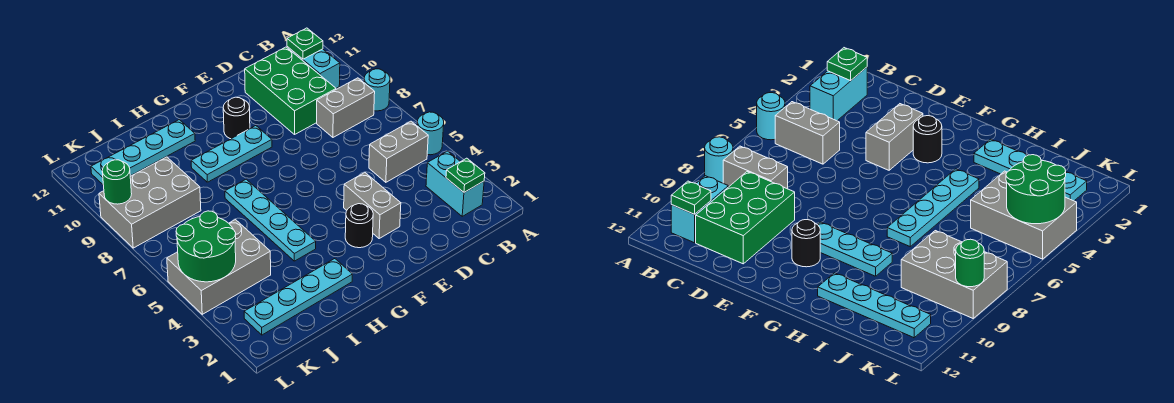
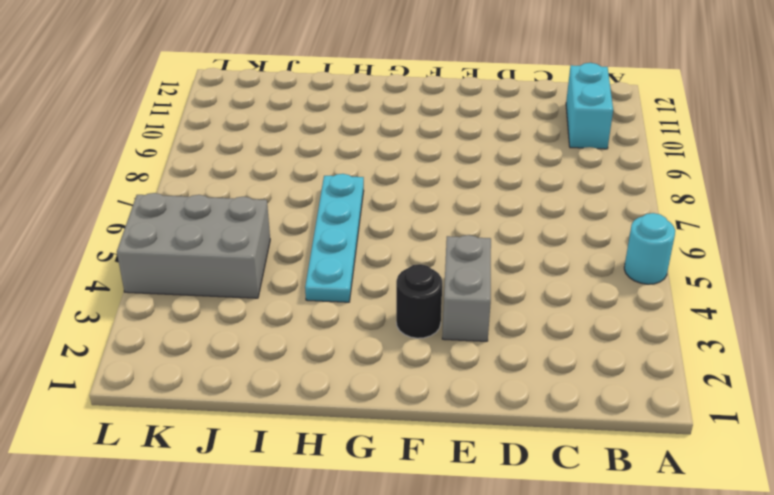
none -> cyan 1x1 round brick [364,69,390,111]
none -> cyan 1x2 brick [426,151,484,216]
none -> grey 1x2 brick [369,121,428,182]

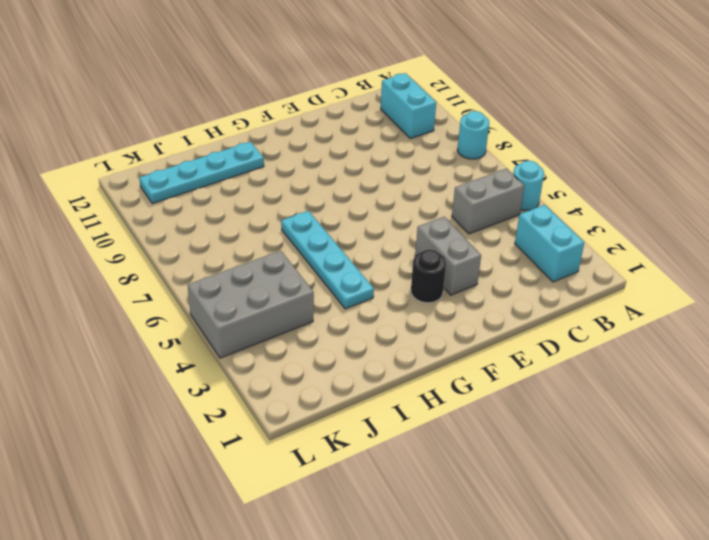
none -> grey 1x2 brick [317,78,375,137]
none -> green 2x3 brick [245,47,336,134]
none -> cyan 1x3 plate [191,126,272,182]

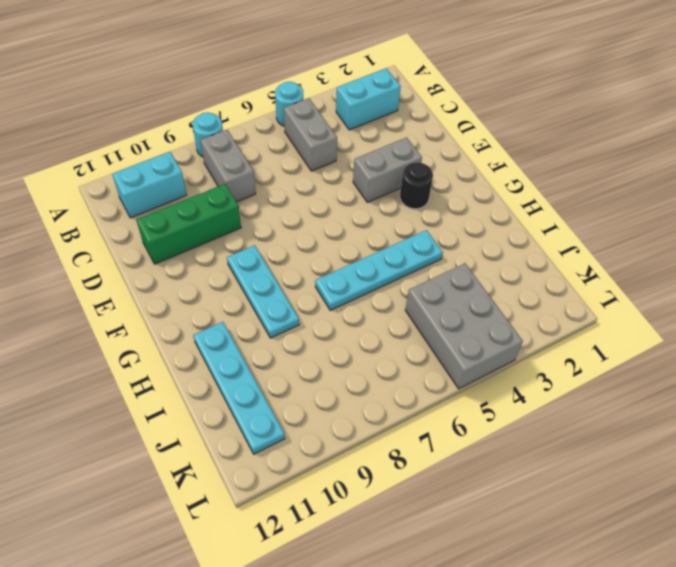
green 1x3 brick [137,184,241,264] -> green 2x3 brick [245,47,336,134]
none -> black 1x1 round brick [223,97,250,139]
none -> cyan 1x4 plate [244,259,352,335]
none -> grey 2x3 brick [99,157,201,248]

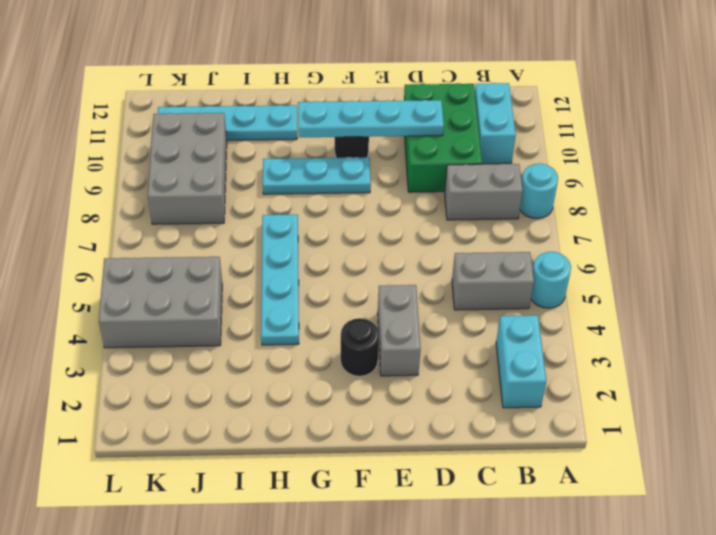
cyan 1x4 plate [298,100,444,137] -> cyan 1x4 plate moved to [244,259,352,335]
grey 2x3 brick [148,113,227,224] -> grey 2x3 brick turned to [99,157,201,248]
none -> green 1x1 plate [446,158,485,192]
none -> green 1x1 plate [287,28,323,59]
none -> green 2x2 round brick [176,211,236,282]

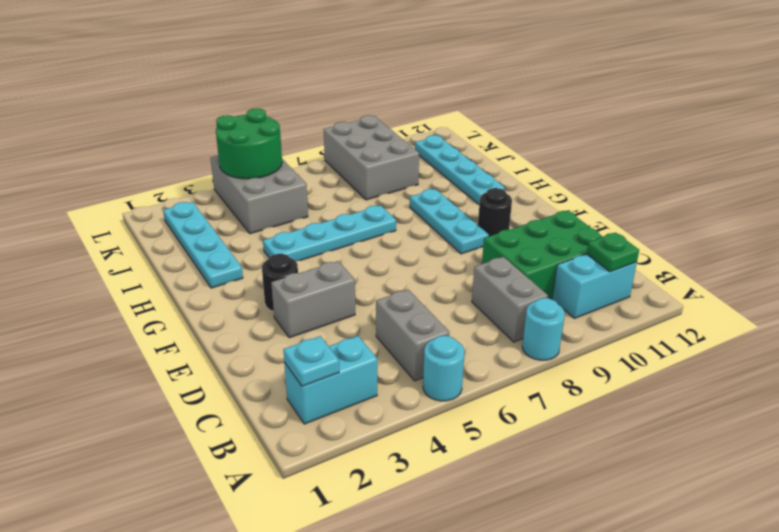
cyan 1x1 plate [283,336,339,386] -> green 1x1 plate [446,158,485,192]
none -> green 1x1 round brick [102,160,132,204]

